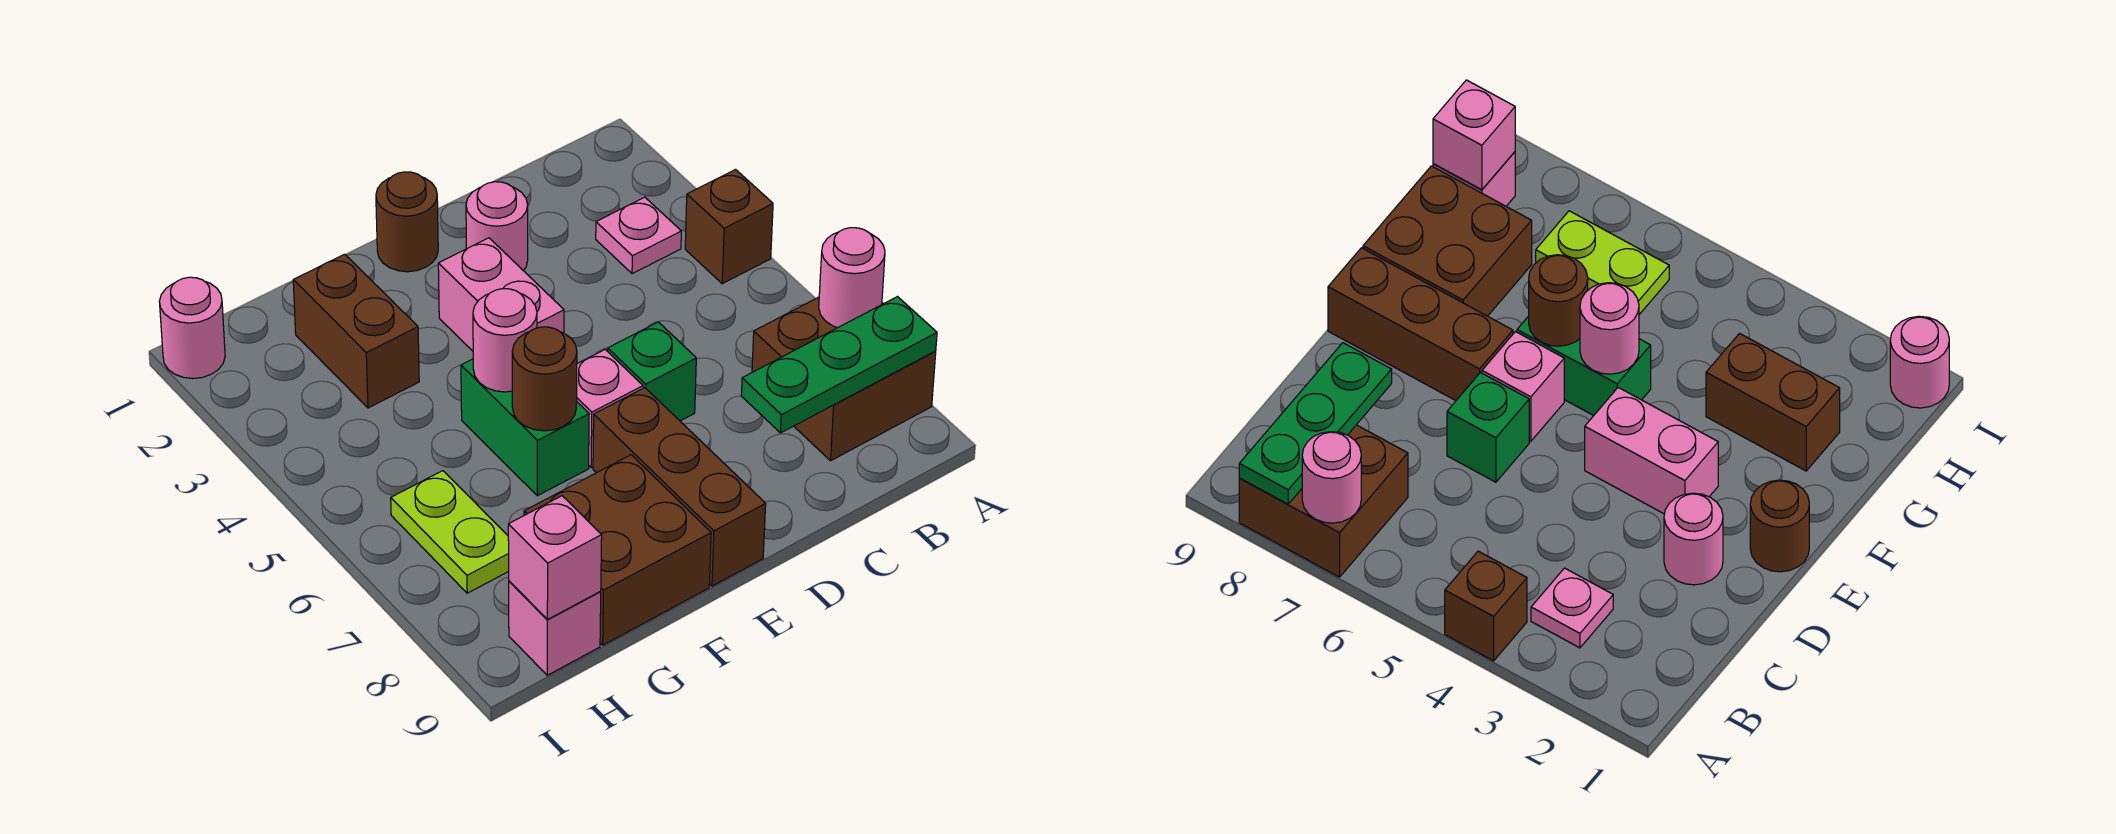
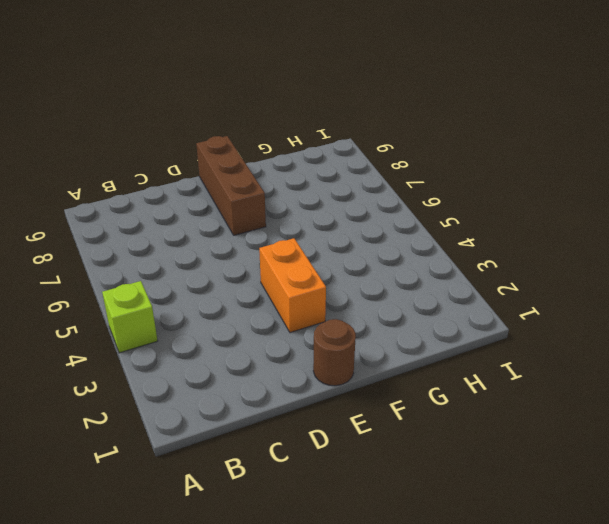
lime 1x1 brick [102,281,158,353] -> brown 1x1 brick [685,170,773,284]
orange 1x2 brick [259,238,326,333] -> pink 1x2 brick [438,238,564,351]
none -> brown 2x2 brick [752,297,936,461]
none -> pink 1x1 plate [596,197,681,274]
none -> pink 1x1 round brick [466,182,528,271]

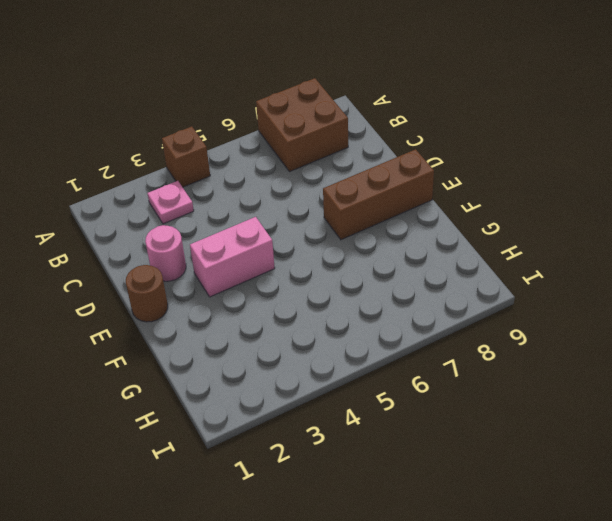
none -> green 1x1 brick [608,322,696,421]
none -> pink 1x1 brick [577,350,643,468]
none -> green 1x2 brick [461,359,589,496]

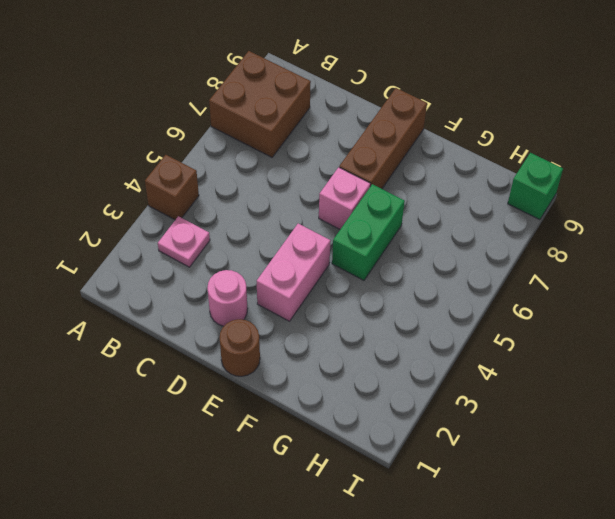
green 1x1 brick [508,153,563,220] -> green 1x1 brick moved to [608,322,696,421]
none -> brown 2x2 brick [524,455,711,645]
none -> brown 1x2 brick [293,254,419,408]
none -> lime 1x2 plate [391,471,509,593]

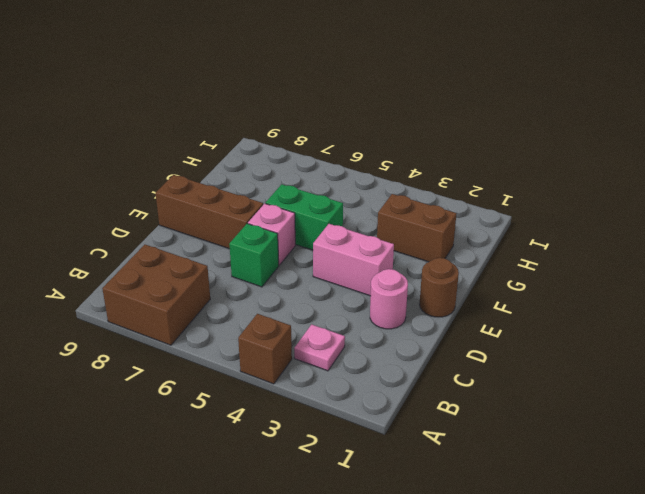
none -> brown 2x2 brick [524,455,711,645]
none -> lime 1x2 plate [391,471,509,593]
none -> pink 1x1 brick [509,581,601,675]

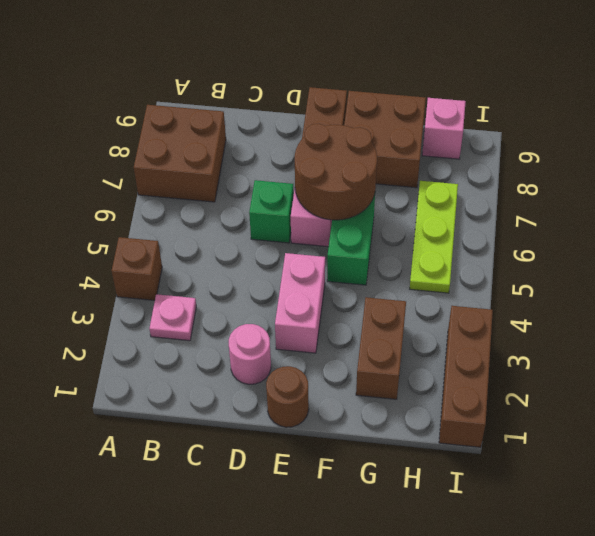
brown 2x2 round brick [295,124,377,220] -> brown 1x1 round brick [512,327,577,431]
lime 1x3 plate [410,181,458,293] -> lime 1x2 plate [391,471,509,593]
brown 1x3 brick [439,306,493,447] -> pink 1x1 round brick [159,277,225,379]
none -> pink 1x1 round brick [819,228,885,328]
none -> green 1x3 plate [741,297,937,433]
none -> pink 1x1 round brick [473,289,537,392]

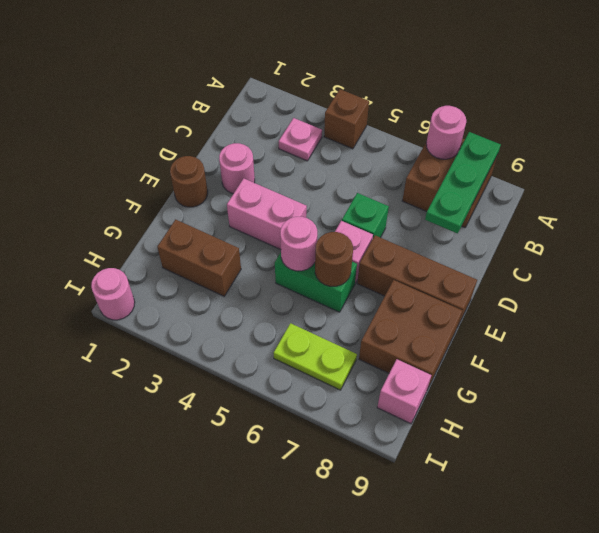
none -> pink 1x1 brick [508,496,602,620]

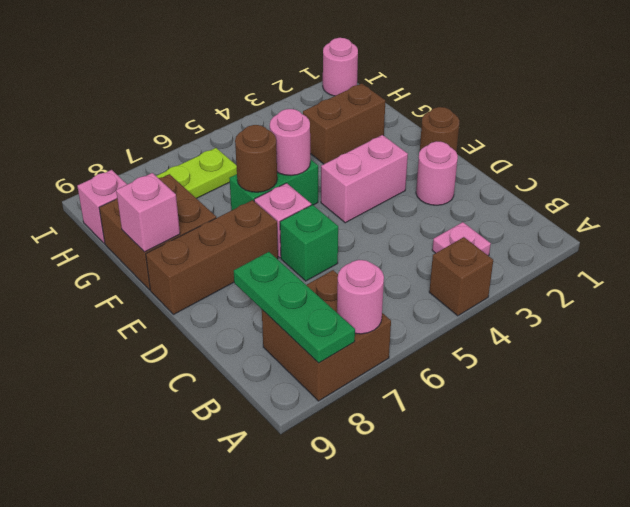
pink 1x1 brick [116,173,180,252] -> pink 1x1 brick moved to [508,496,602,620]

